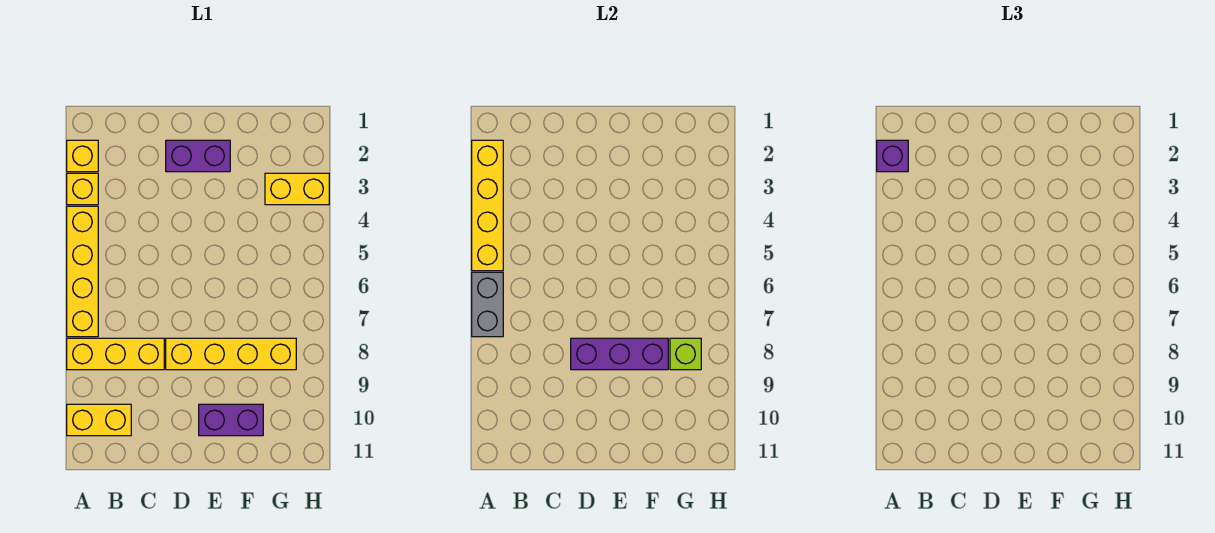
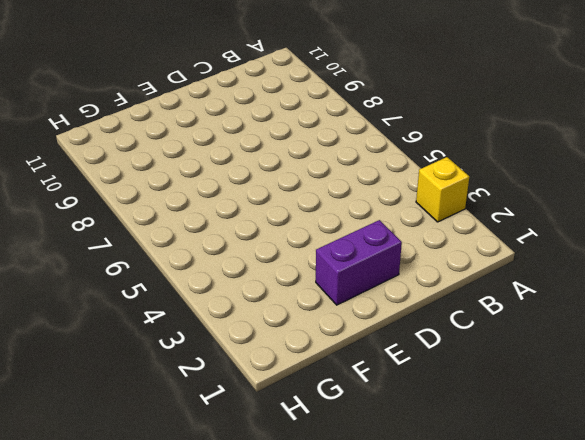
none -> yellow 1x1 brick [67,140,98,172]
none -> yellow 1x4 brick [67,206,98,337]
none -> yellow 1x3 brick [67,338,164,370]

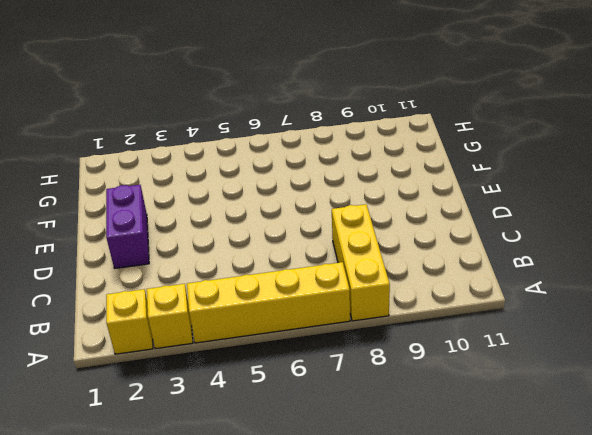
none -> yellow 1x2 brick [67,404,131,436]
none -> yellow 1x4 brick [166,338,296,370]
none -> purple 1x2 brick [199,404,263,436]

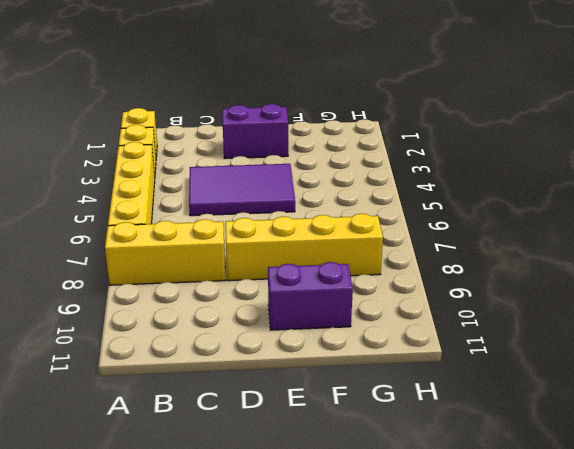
purple 2x3 tile [189,164,295,216] -> none
none -> yellow 1x2 brick [67,404,131,436]
none -> yellow 1x2 brick [265,173,329,205]
none -> yellow 1x4 brick [472,140,503,271]

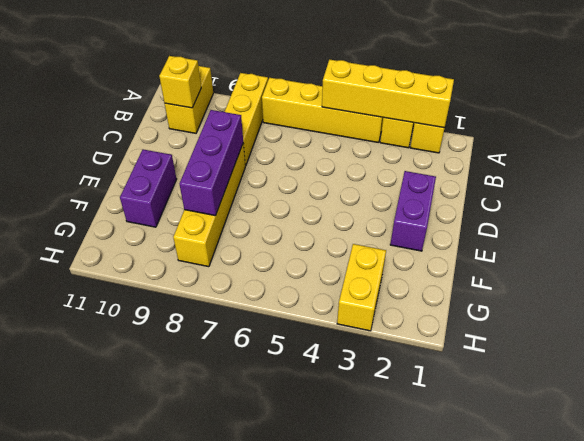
yellow 1x1 brick [159,56,201,108] -> none
none -> grey 1x2 brick [472,272,503,337]
none -> lime 1x1 brick [670,338,701,370]
none -> purple 1x1 brick [877,140,908,172]

